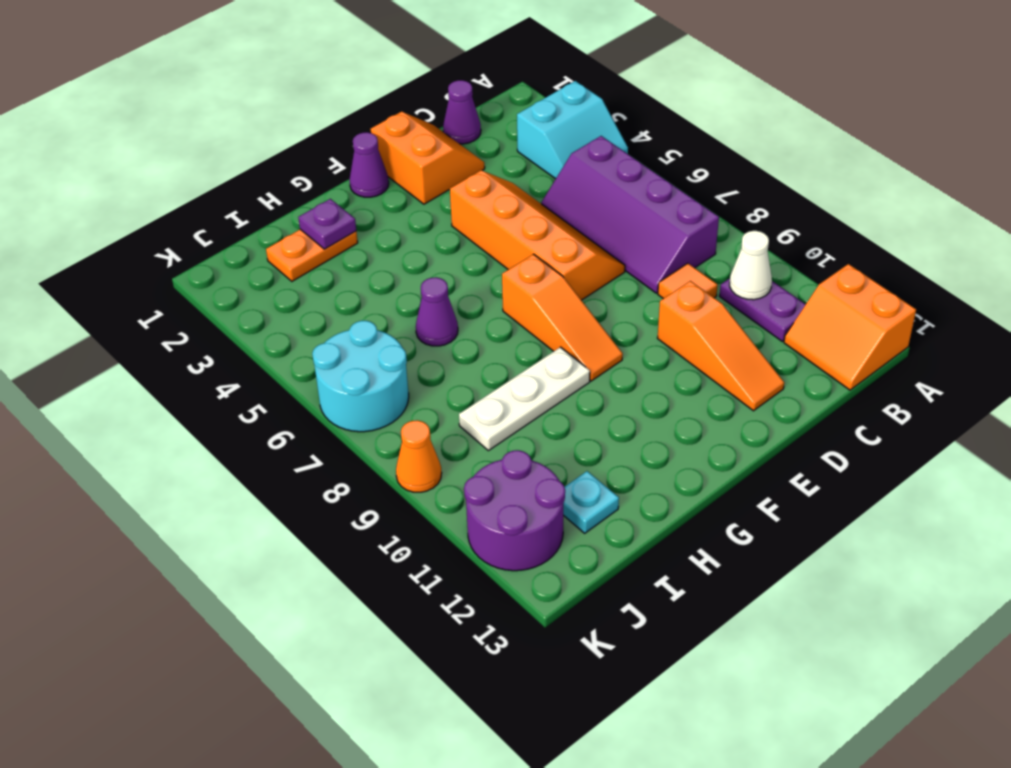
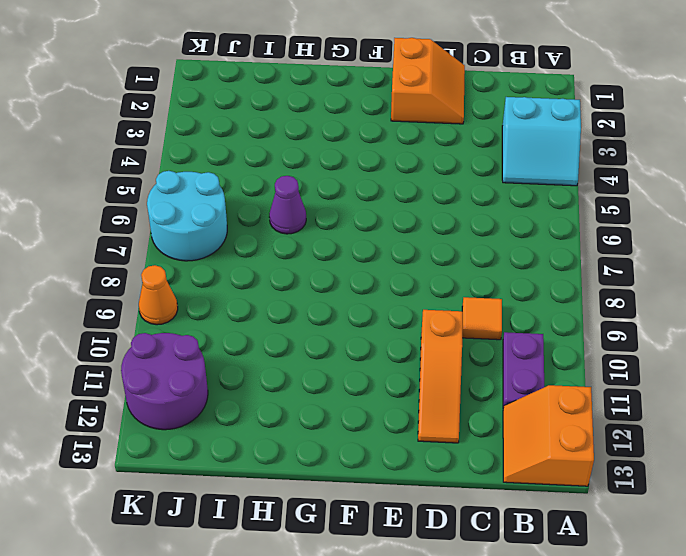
none -> purple 2x4 slope [541,136,719,293]
none -> purple 1x1 cone [443,80,481,144]
none -> orange 2x4 slope [450,170,625,300]

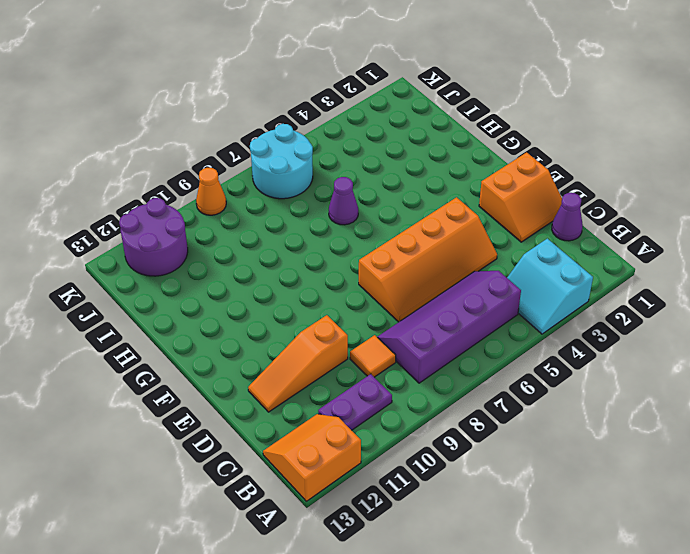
none -> purple 1x1 cone [349,132,389,197]
none -> orange 1x3 slope [502,254,623,381]
none -> white 1x3 plate [459,347,590,451]

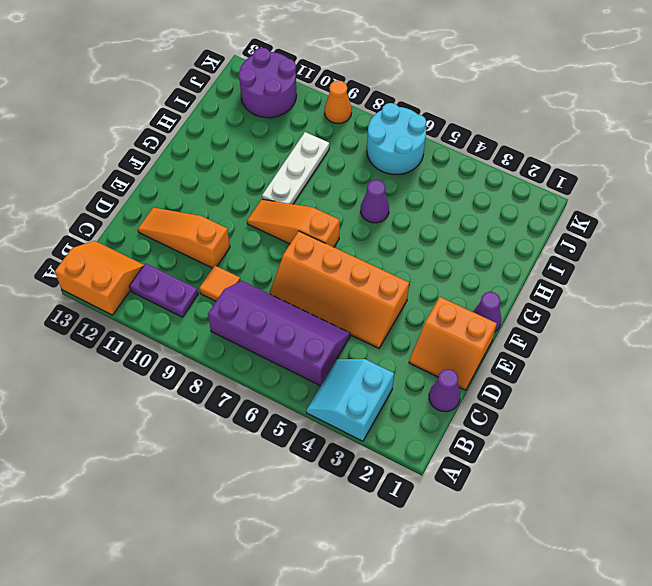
none -> orange 1x2 plate [266,229,358,281]
none -> cyan 1x1 plate [563,471,619,533]
none -> white 1x1 cone [730,231,772,300]

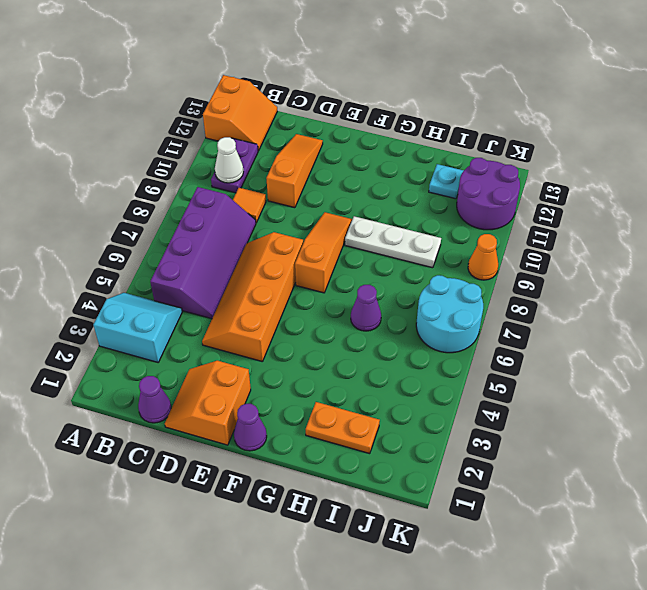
none -> purple 1x1 plate [298,199,356,249]

